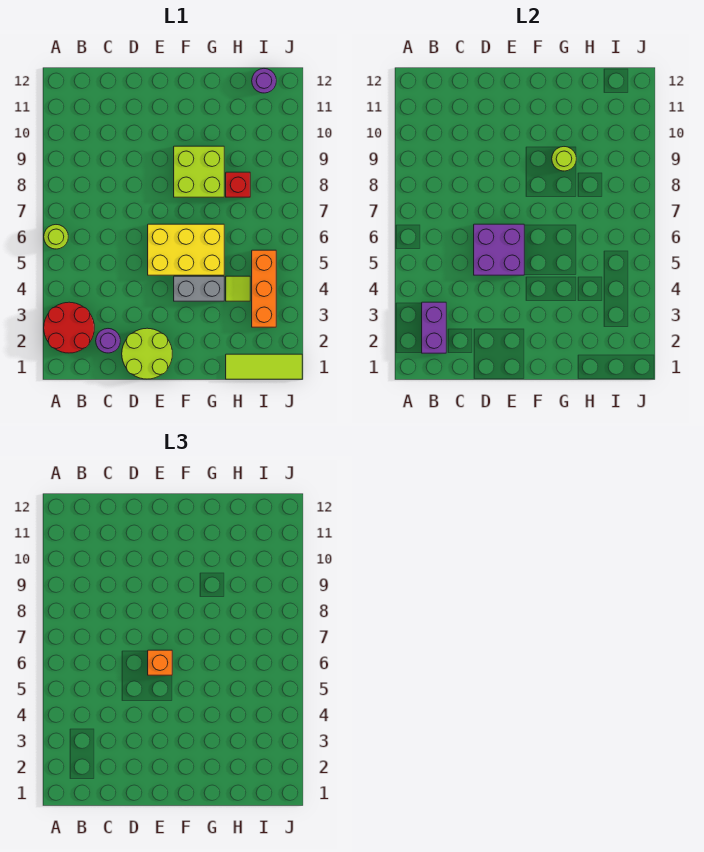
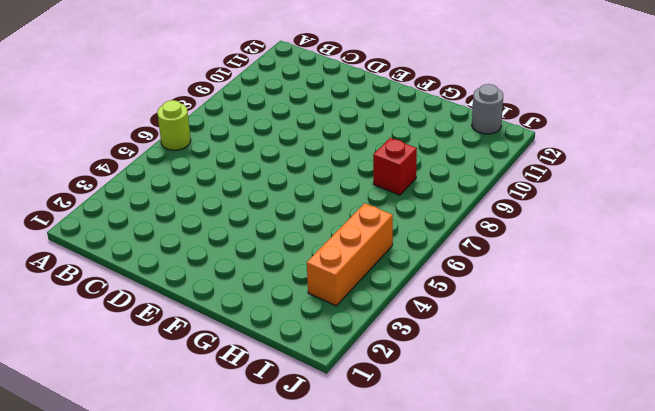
grey 1x1 round brick [472,84,503,134] -> purple 1x1 round brick [252,69,276,93]
none -> red 2x2 round brick [44,302,94,353]
none -> purple 1x1 round brick [96,329,120,353]
none -> lime 2x2 round brick [122,328,172,379]

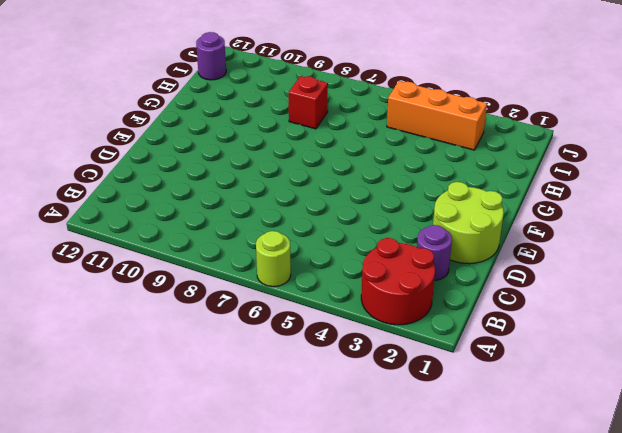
none -> yellow 2x3 brick [148,224,224,275]
none -> grey 1x2 brick [174,276,224,301]
none -> lime 2x2 brick [174,146,224,197]

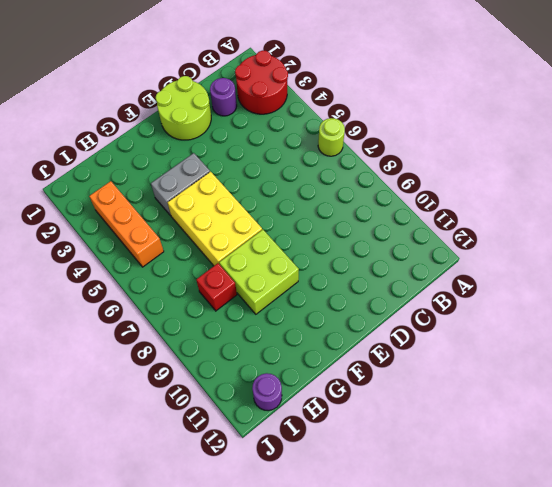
yellow 2x3 brick [167,172,262,266] -> yellow 2x3 brick turned to [148,224,224,275]
none -> lime 1x3 tile [226,354,302,379]
none -> lime 1x1 tile [226,276,250,301]
none -> purple 1x2 brick [422,302,446,353]

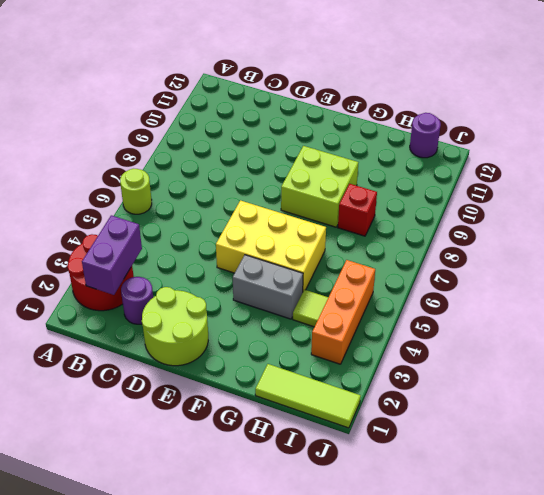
none -> purple 2x2 brick [474,224,524,275]
none -> lime 1x1 round brick [552,147,576,171]
none -> orange 1x1 brick [148,650,172,675]

